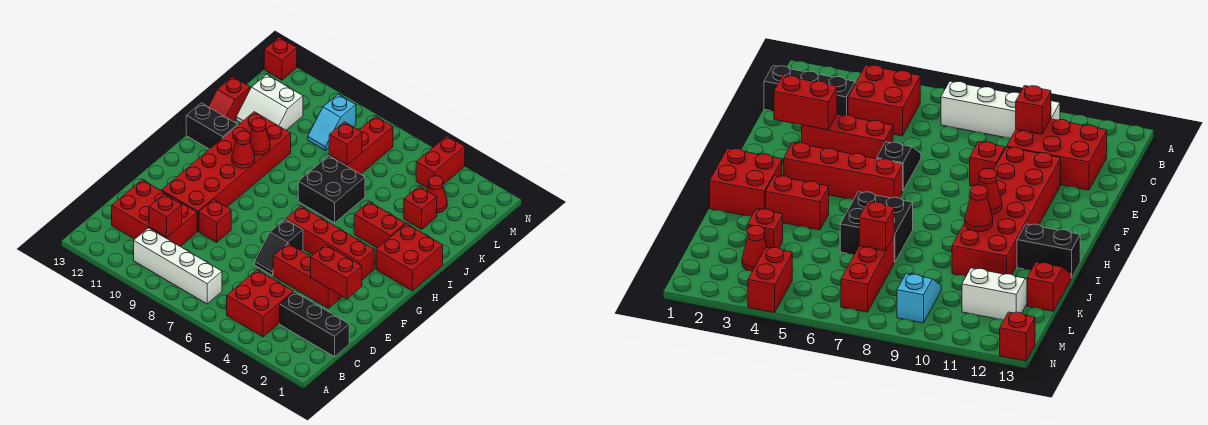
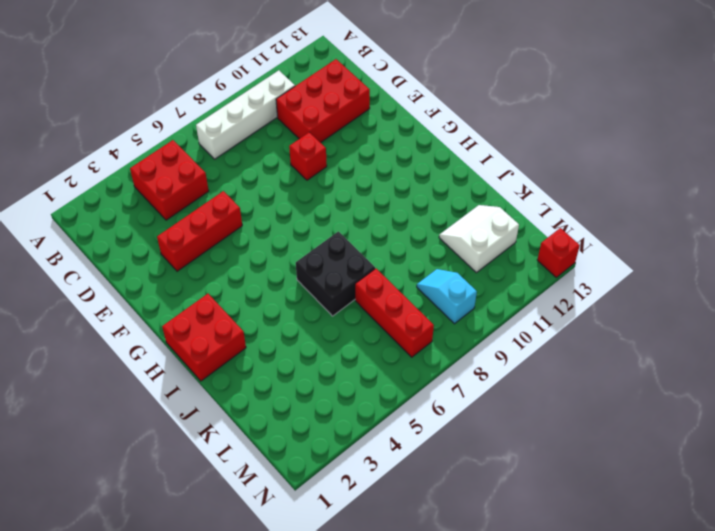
none -> black 1x3 brick [280,292,349,357]
none -> black 1x2 slope [255,219,303,275]
none -> red 2x6 brick [162,112,291,231]

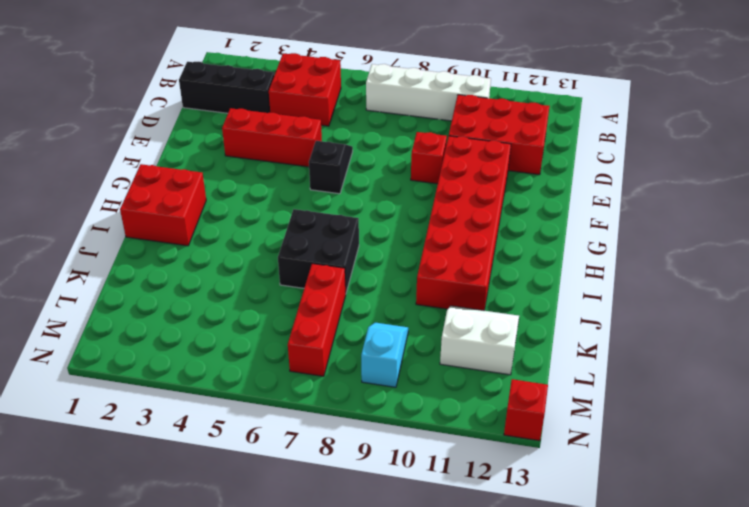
none -> red 1x4 brick [286,206,374,280]
none -> red 1x2 brick [354,202,405,248]
none -> black 1x2 brick [186,103,238,149]

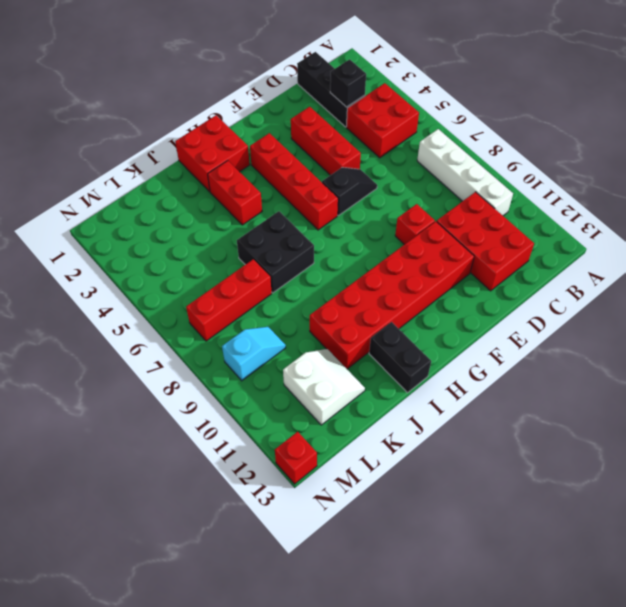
black 1x1 brick [330,59,366,107] -> none
none -> red 1x2 slope [208,77,250,121]
none -> red 1x1 brick [404,187,437,229]
none -> red 1x1 cone [427,176,447,213]

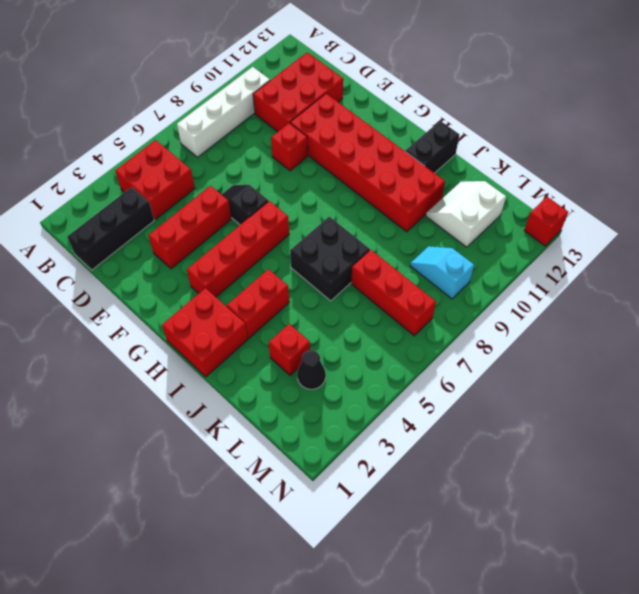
black 1x1 cone [297,350,326,389] -> red 1x1 cone [427,176,447,213]
none -> red 1x2 slope [208,77,250,121]
none -> red 1x2 brick [416,136,465,188]
none -> red 1x1 brick [149,194,182,237]

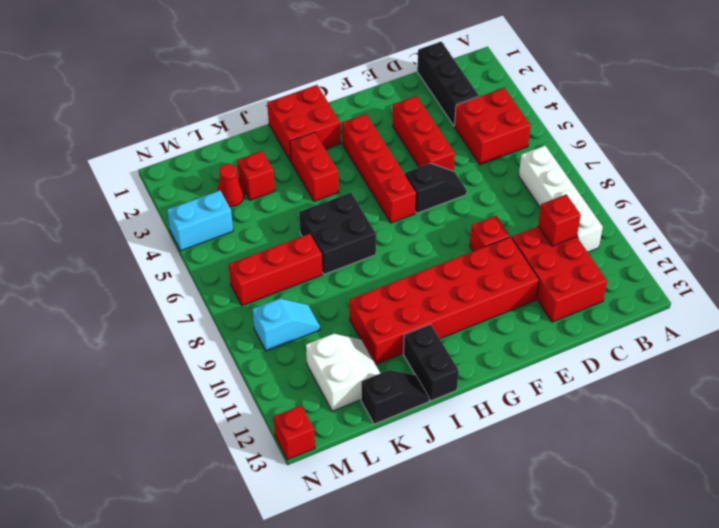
black 1x2 slope [361,370,429,424] -> red 1x2 slope [208,77,250,121]
cyan 1x2 brick [167,191,233,251] -> red 1x2 brick [416,136,465,188]
none -> red 1x2 brick [311,245,362,299]
none -> red 1x1 cone [232,131,255,168]
none -> red 1x1 cone [250,118,270,155]

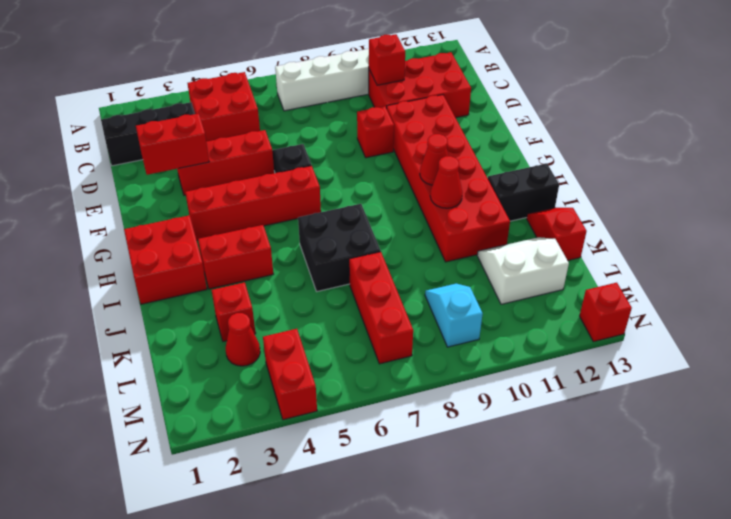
none -> red 1x1 brick [329,122,362,165]

